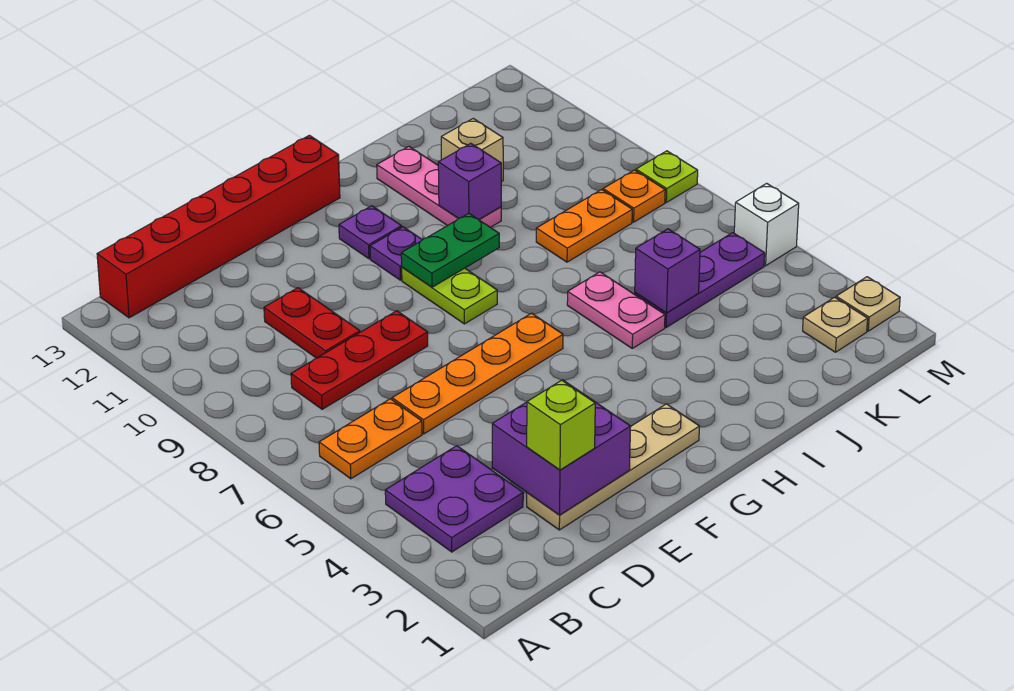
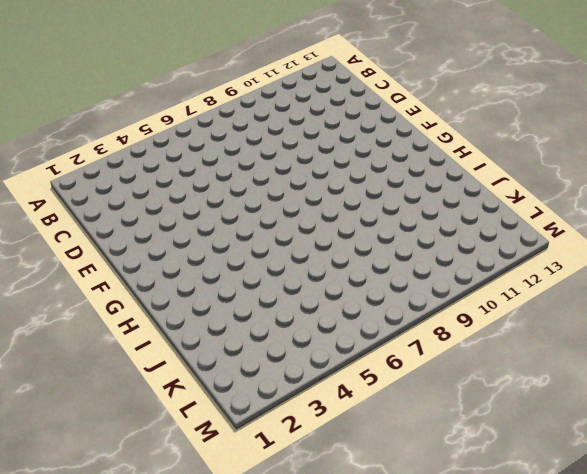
none -> purple 2x2 plate [385,446,523,552]
none -> orange 1x2 plate [319,399,422,479]
none -> red 1x6 brick [97,135,340,318]

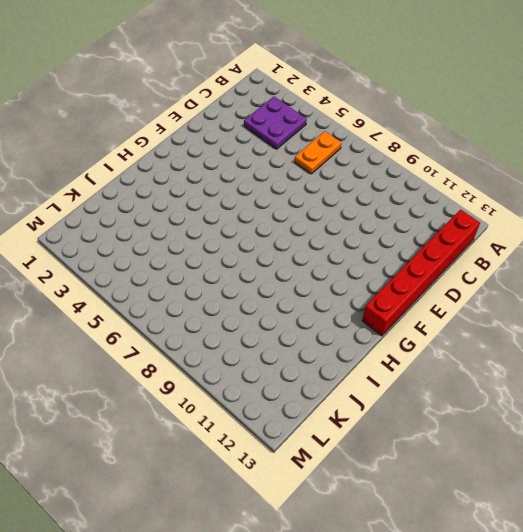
none -> red 1x3 plate [291,311,428,409]
none -> tan 1x4 plate [527,404,699,530]
none -> orange 1x4 plate [392,313,563,434]

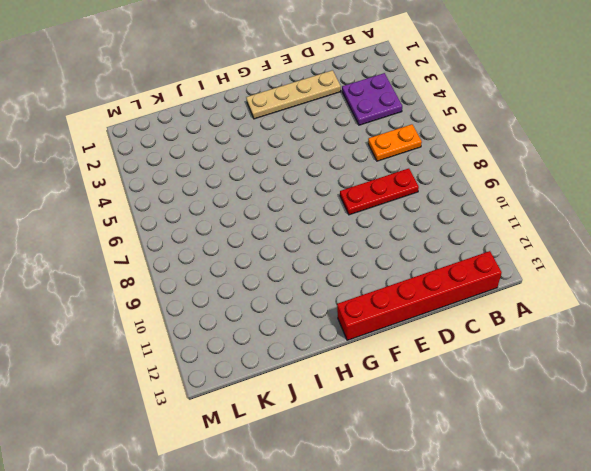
none -> orange 1x4 plate [392,313,563,434]
none -> red 1x2 plate [264,288,360,358]
none -> lime 1x2 plate [402,267,497,324]

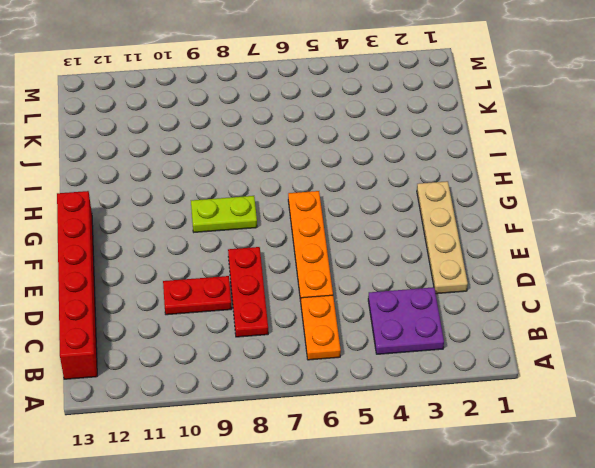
none -> purple 1x1 plate [370,227,422,280]
none -> purple 1x1 plate [339,206,402,259]
none -> pink 1x2 plate [567,272,665,348]

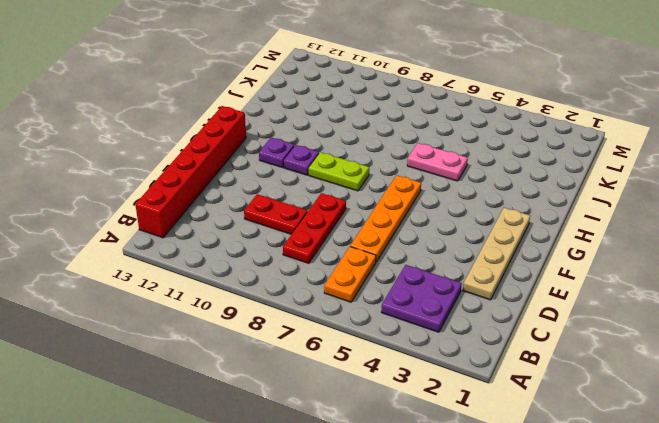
none -> pink 1x3 plate [377,147,501,227]
none -> purple 1x3 plate [635,233,765,327]
none -> orange 1x2 plate [536,190,632,262]

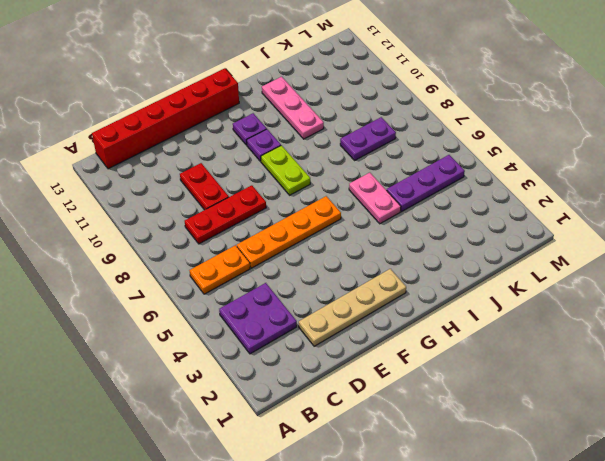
purple 1x2 plate [340,117,396,160] -> orange 1x2 plate [536,190,632,262]
none -> tan 1x1 brick [441,119,503,182]
none -> tan 1x1 plate [803,297,868,352]
none -> orange 1x1 plate [603,170,665,222]

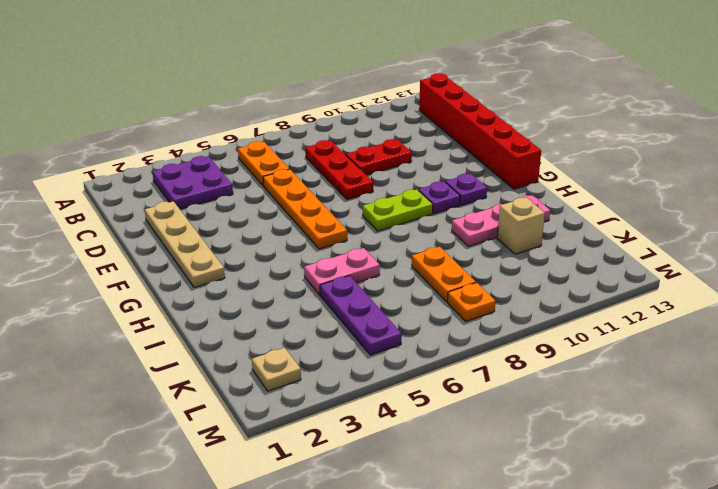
none -> tan 1x1 plate [836,277,900,331]
none -> white 1x1 brick [734,183,799,266]
none -> lime 1x1 plate [636,151,698,202]

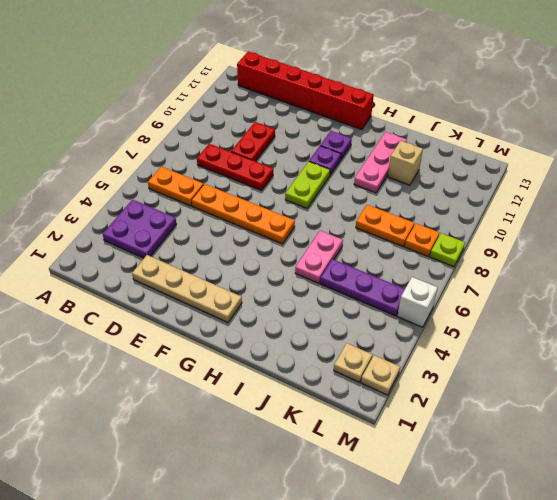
none -> purple 2x2 brick [492,380,631,515]
none -> green 1x2 plate [401,213,499,287]
none -> purple 1x1 brick [438,143,501,220]

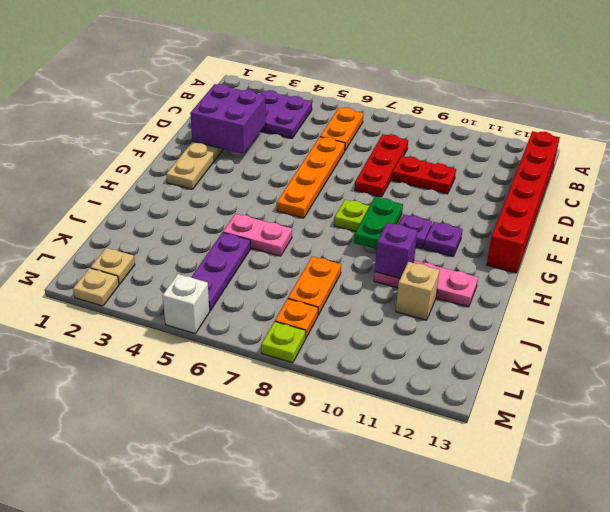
none -> purple 1x1 brick [635,229,700,313]
none -> lime 1x1 brick [527,380,595,470]

